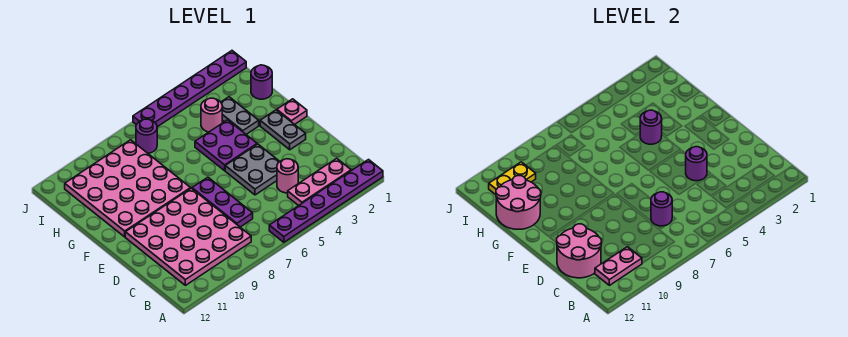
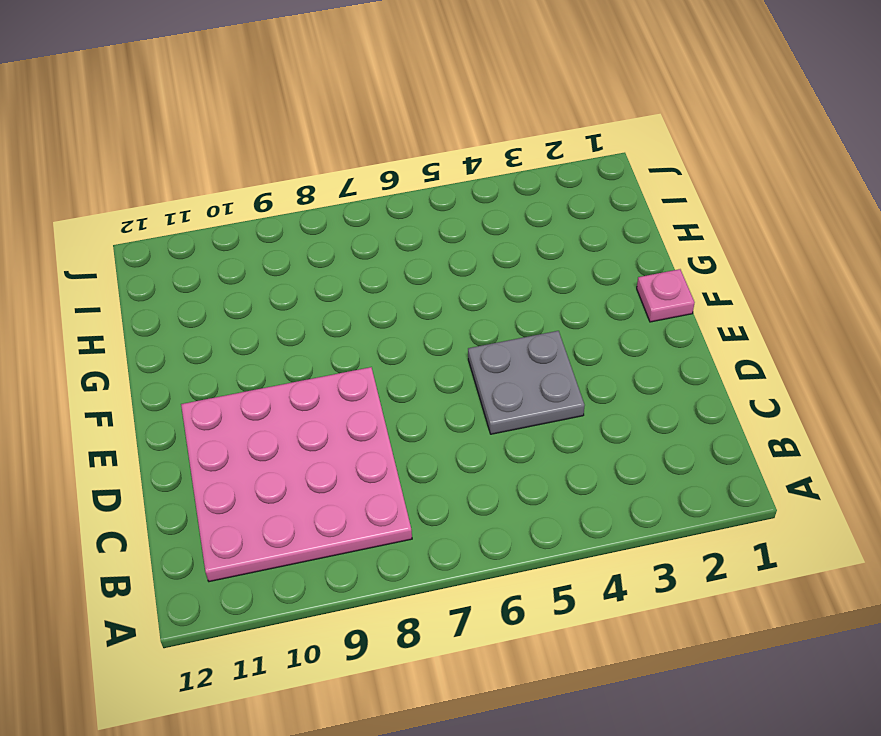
none -> purple 1x6 plate [269,160,383,242]
none -> pink 1x3 plate [288,158,351,206]
none -> pink 1x1 round brick [277,159,298,193]

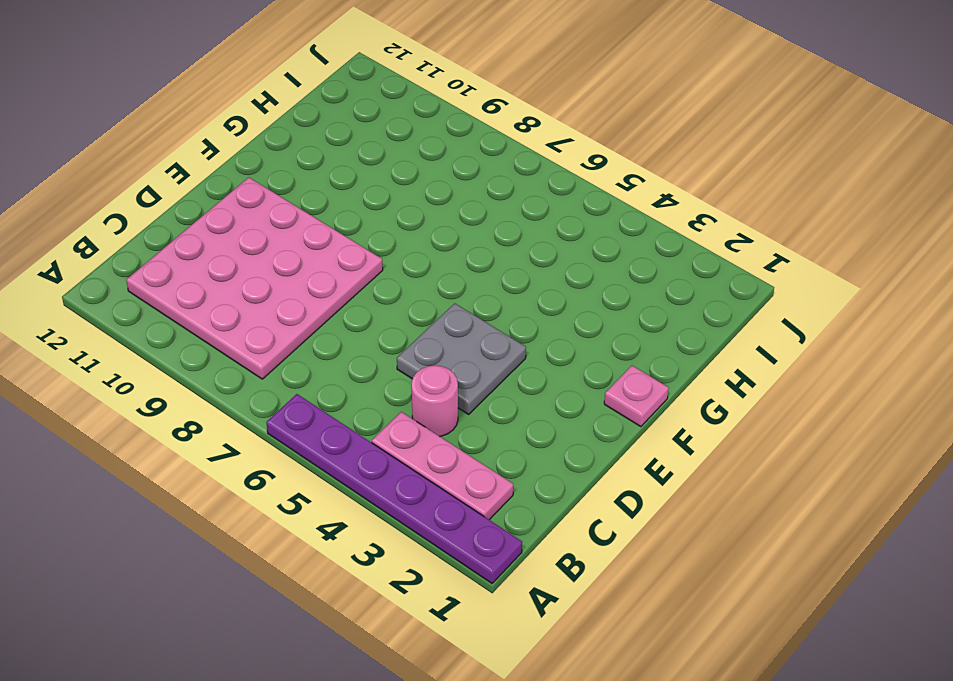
none -> purple 1x3 plate [192,177,253,227]
none -> grey 1x2 plate [260,110,306,150]
none -> purple 2x2 plate [195,120,257,171]

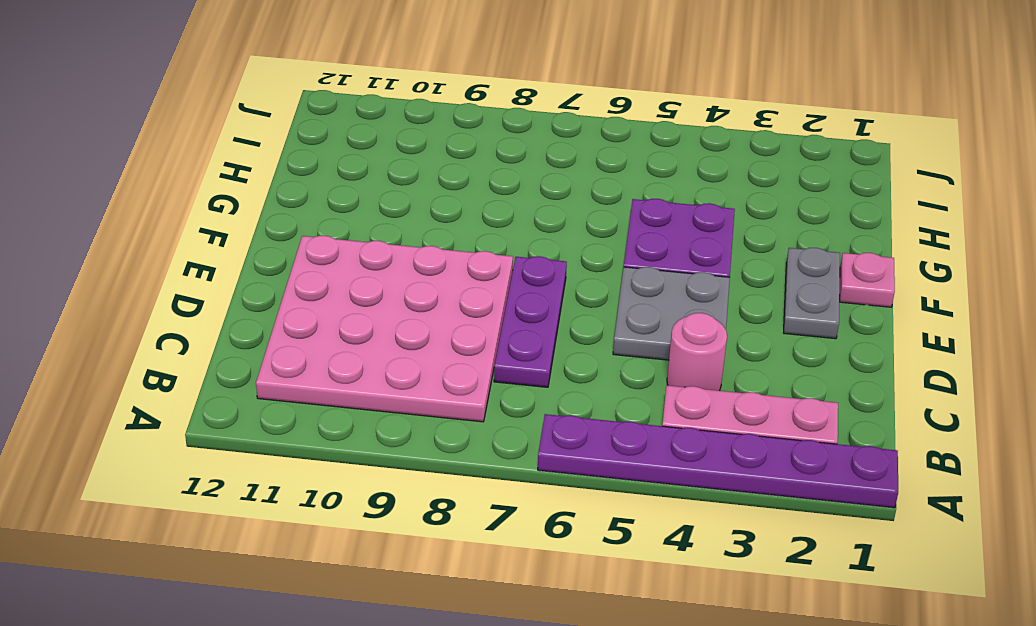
none -> pink 4x4 plate [65,140,191,237]
none -> grey 1x2 plate [221,97,259,134]
none -> purple 1x1 round brick [251,65,272,99]

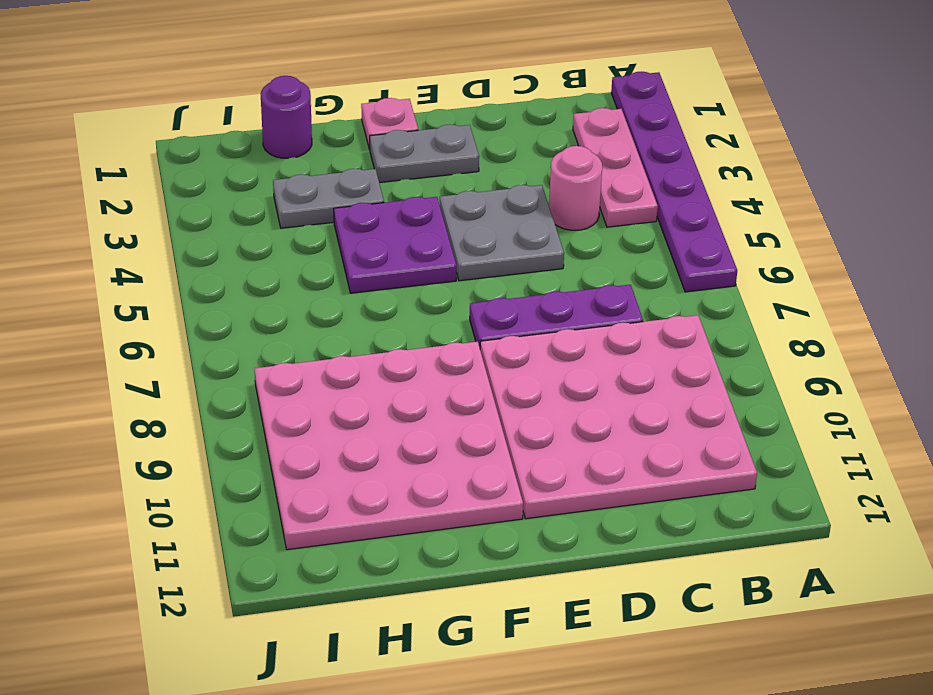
none -> pink 1x1 round brick [201,98,222,132]
none -> purple 1x1 round brick [136,119,157,153]
none -> purple 1x6 plate [133,51,246,127]

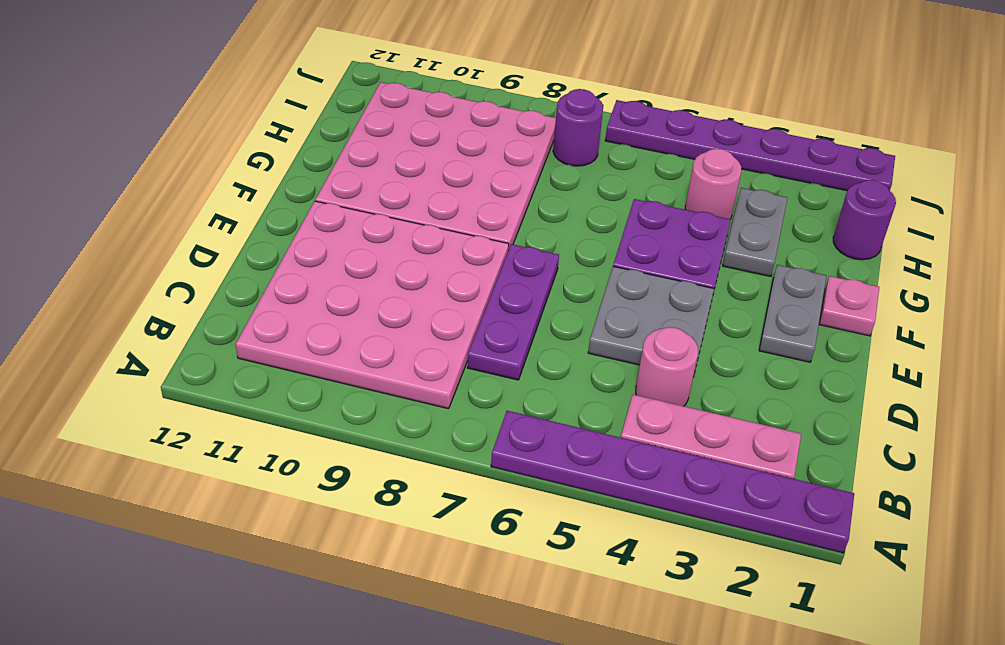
none -> pink 1x2 plate [595,247,642,285]
none -> purple 1x1 round brick [651,192,672,226]
none -> pink 2x2 round brick [557,224,602,278]

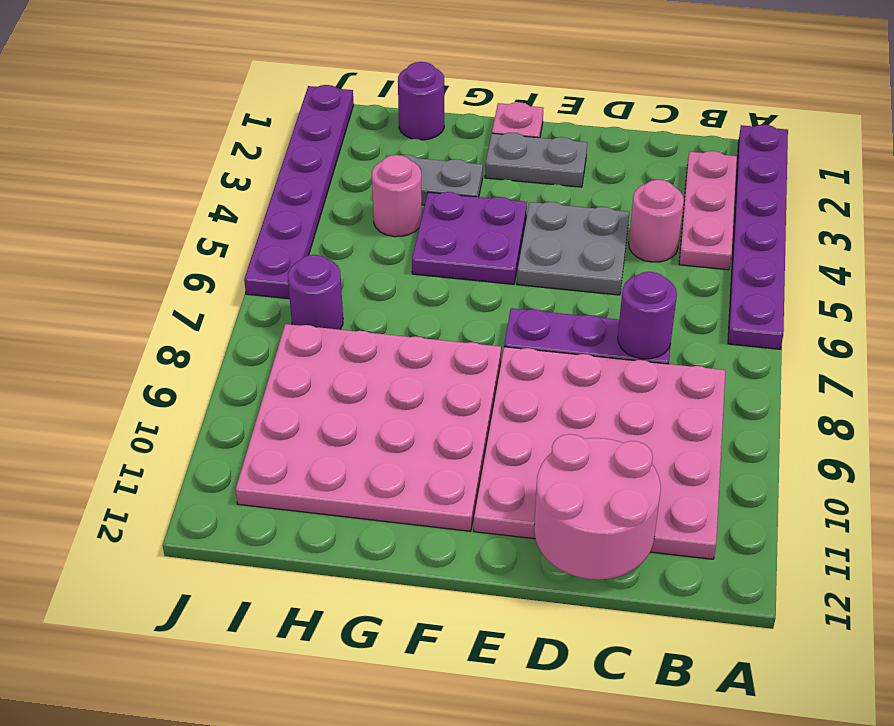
none -> pink 1x2 plate [595,247,642,285]
none -> purple 1x1 round brick [686,147,707,181]
none -> purple 1x1 round brick [640,110,662,144]

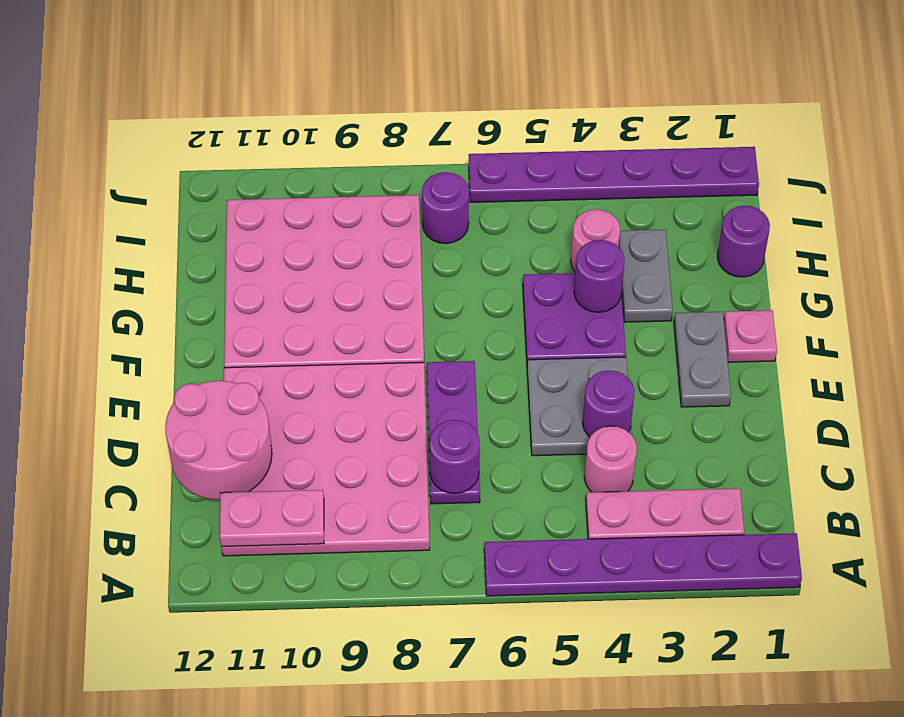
none -> pink 2x2 round brick [496,176,541,229]
none -> yellow 1x2 plate [489,162,536,195]

